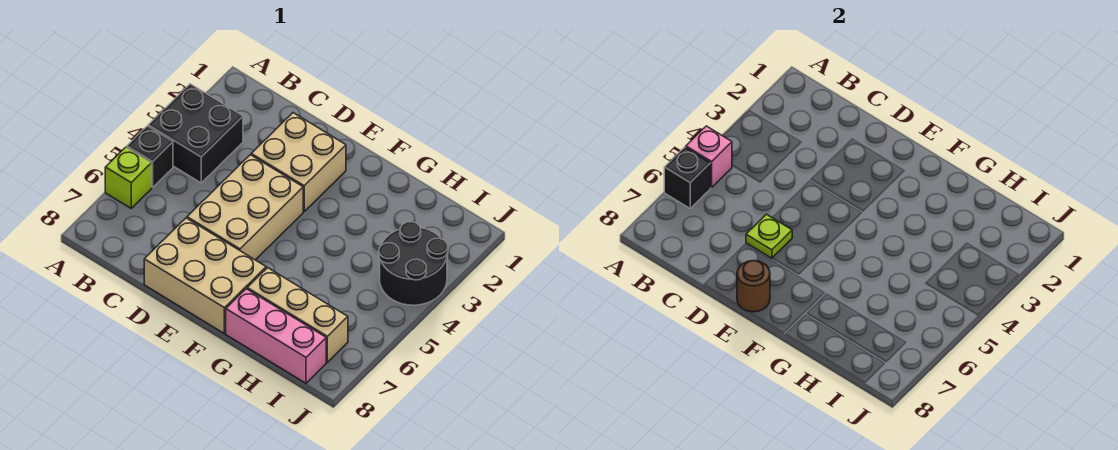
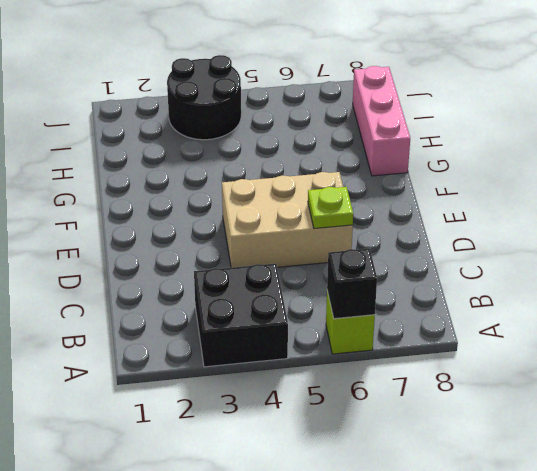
none -> black 1x1 brick [127,126,173,187]
none -> tan 2x2 brick [251,113,346,211]
none -> tan 2x3 brick [144,218,266,333]

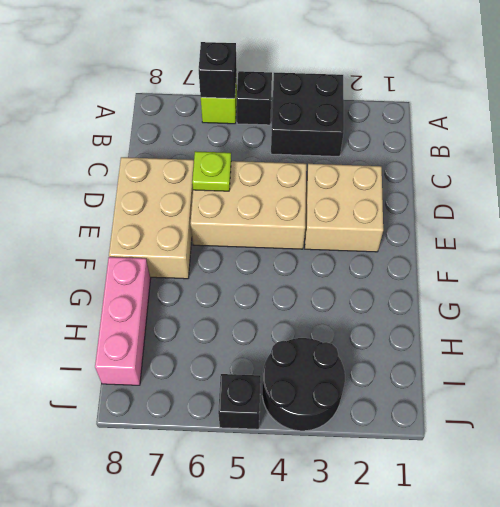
black 1x1 brick [218,374,261,429] -> none
none -> tan 1x3 brick [247,268,348,362]
none -> pink 1x1 brick [686,126,732,187]
none -> brown 1x1 round brick [737,261,770,312]

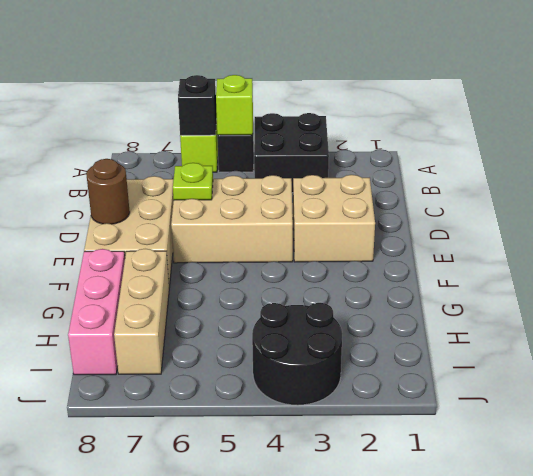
lime 1x1 brick [216,75,253,135] -> pink 1x1 brick [686,126,732,187]

